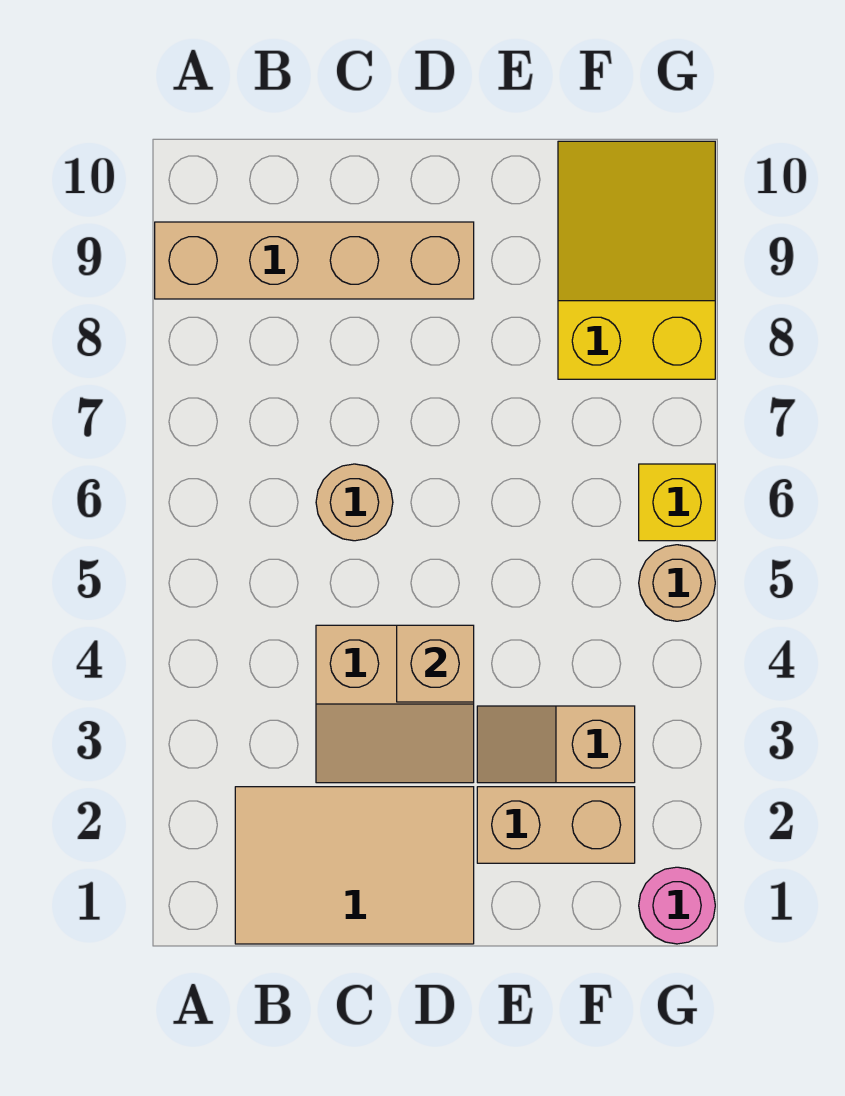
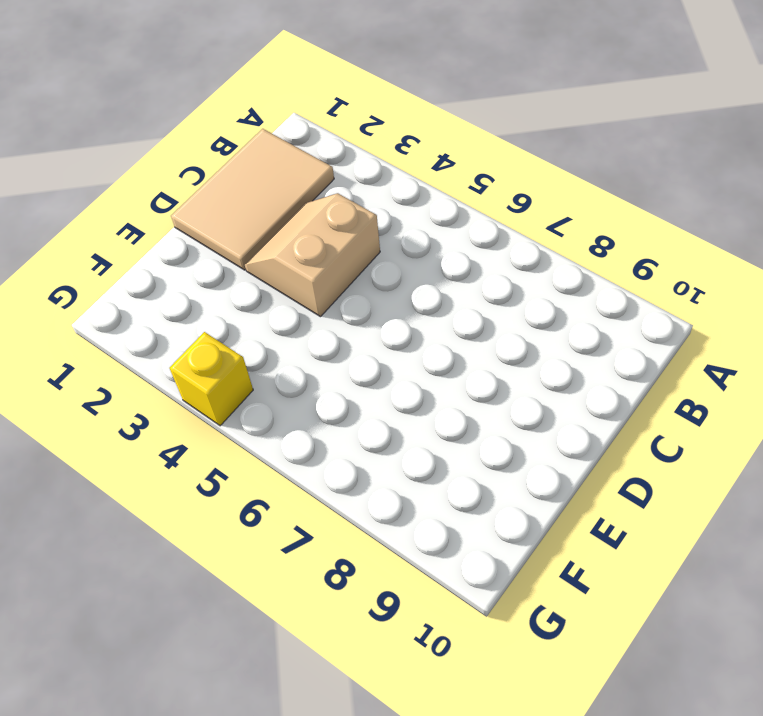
yellow 1x1 brick [170,332,253,426] -> yellow 1x1 brick moved to [639,464,715,541]
none -> tan 1x4 brick [155,222,474,299]
none -> tan 1x1 round brick [316,464,393,541]

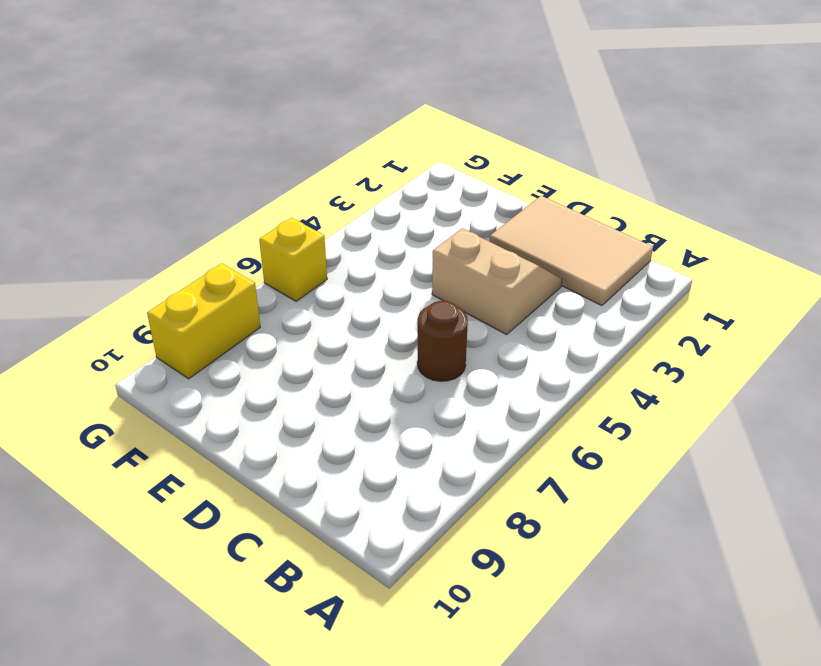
brown 1x1 round brick [417,301,468,381] -> tan 1x1 round brick [316,464,393,541]
yellow 1x2 brick [147,264,260,379] -> yellow 2x3 slope [558,141,715,379]
none -> tan 1x4 brick [155,222,474,299]
none -> tan 1x2 brick [477,787,635,863]

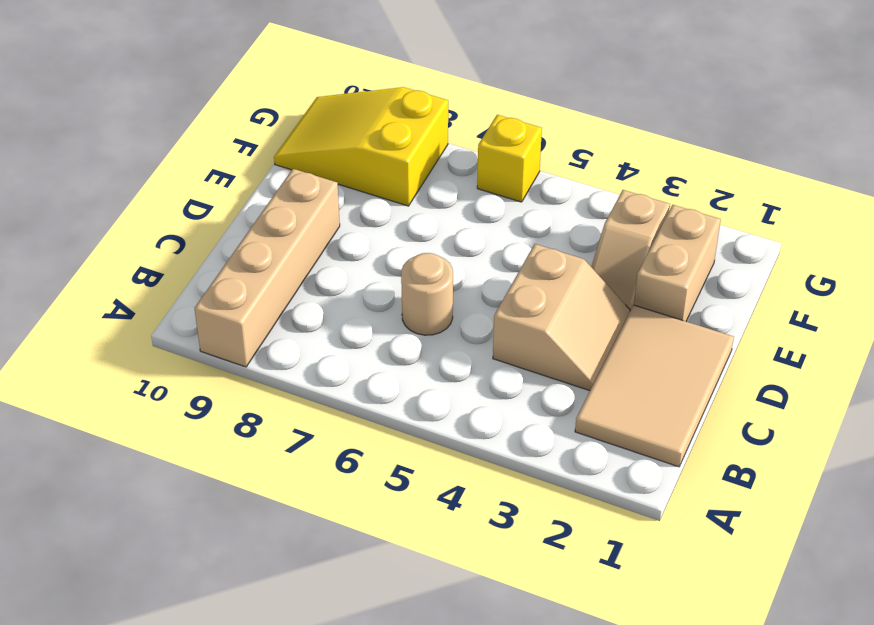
none -> pink 1x1 round brick [639,867,715,944]
none -> tan 1x1 round brick [639,545,715,621]

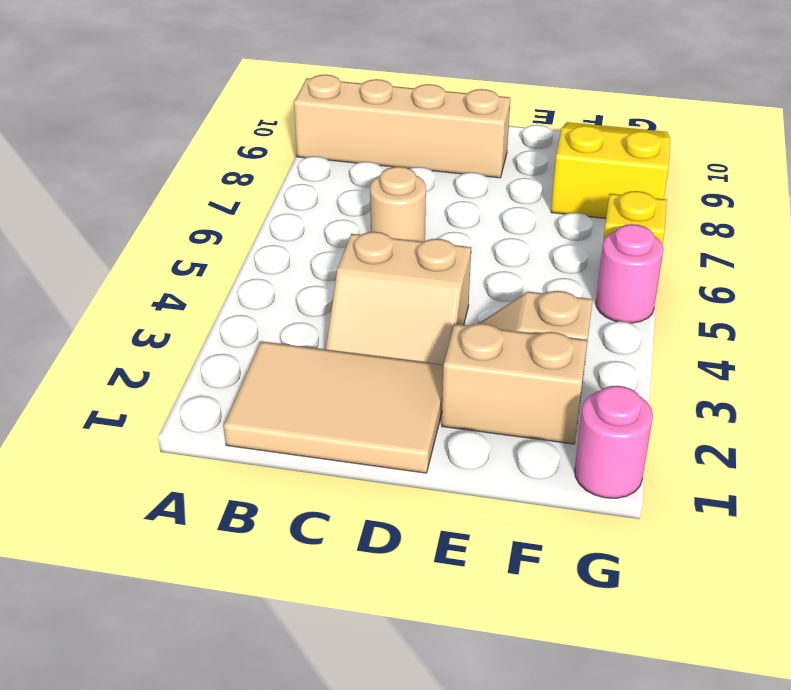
pink 1x1 round brick [596,224,663,323] -> tan 1x1 round brick [639,545,715,621]
none -> tan 1x1 brick [397,625,474,702]

